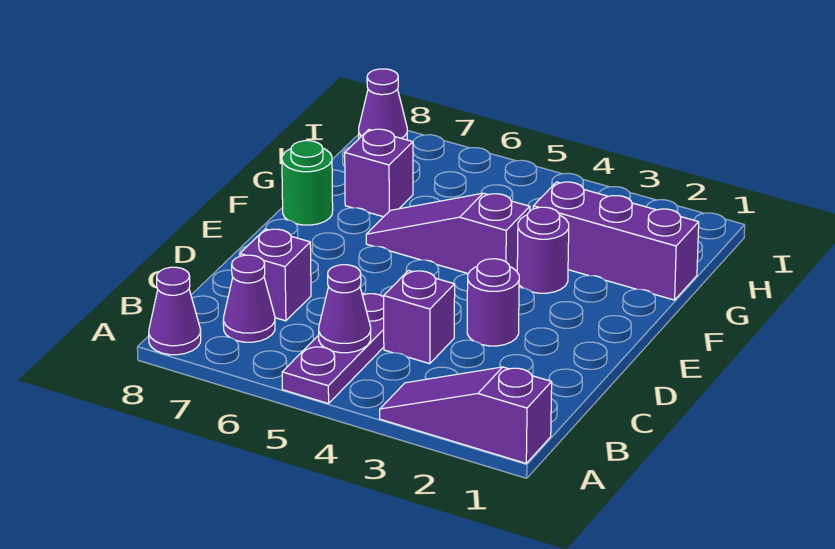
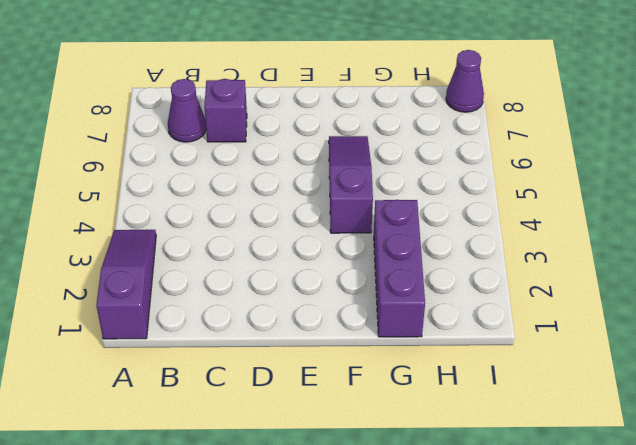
none -> purple 1x3 plate [282,294,384,404]
none -> purple 1x1 cone [149,267,201,355]
none -> purple 1x1 brick [384,271,455,364]

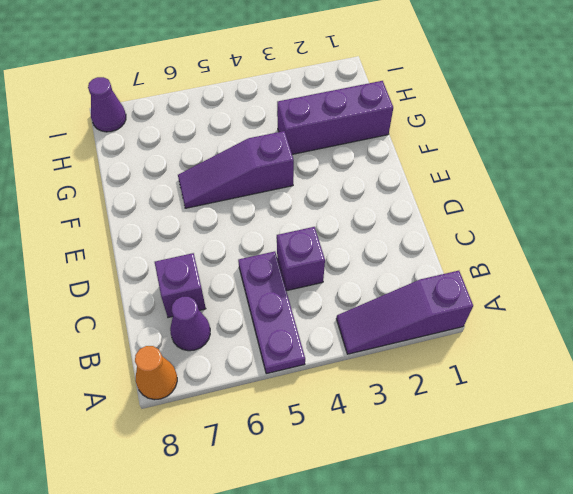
orange 1x1 cone [135,346,177,400] -> purple 1x1 cone [149,267,201,355]
none -> purple 1x1 round brick [467,259,519,346]
none -> purple 1x1 round brick [517,207,569,293]
none -> green 1x1 round brick [282,141,333,225]

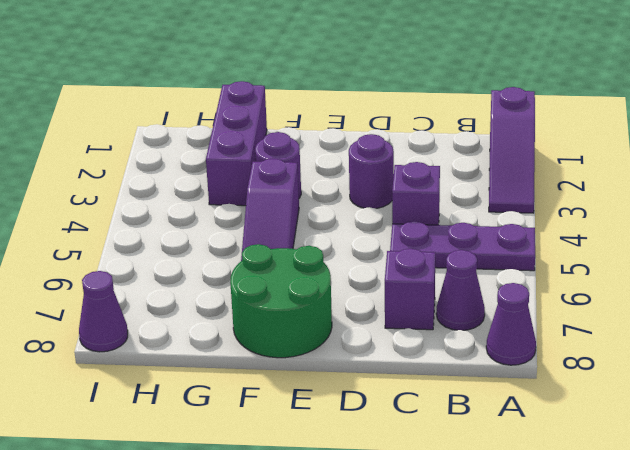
green 2x2 round brick [230,244,332,358] -> green 1x1 round brick [282,141,333,225]
none -> purple 1x1 brick [345,129,413,217]
none -> purple 1x1 cone [319,265,371,353]

